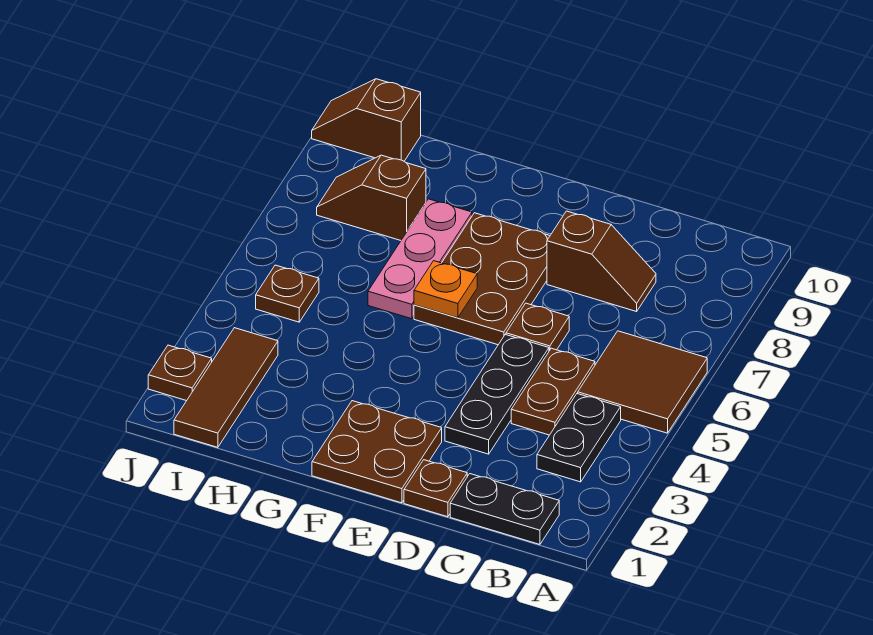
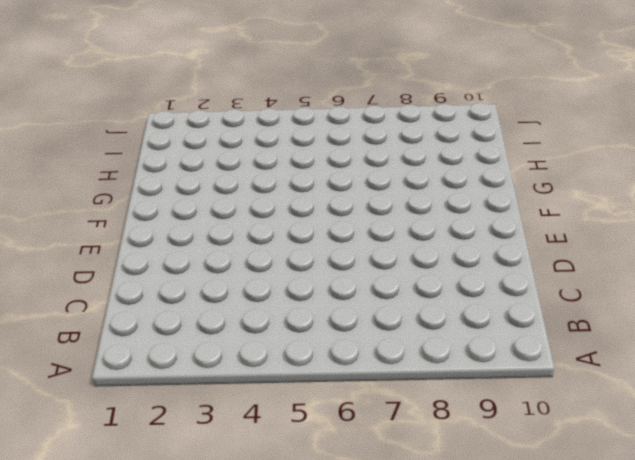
none -> brown 2x2 tile [578,331,707,433]
none -> black 1x2 plate [450,474,559,544]
none -> black 1x2 plate [537,394,621,482]

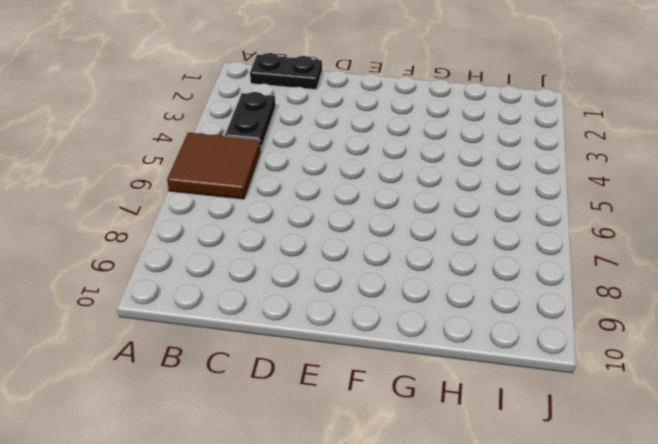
none -> brown 1x2 plate [511,348,595,435]
none -> brown 1x2 slope [547,211,656,312]
none -> brown 1x1 plate [404,460,467,517]

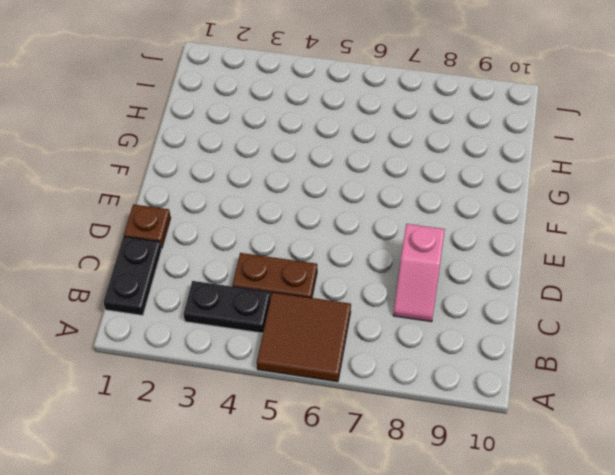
pink 1x2 slope [393,224,445,322] -> brown 1x2 slope [547,211,656,312]
none -> black 1x3 plate [445,334,549,454]
none -> brown 1x1 plate [506,303,569,351]
none -> brown 2x2 plate [312,401,442,503]

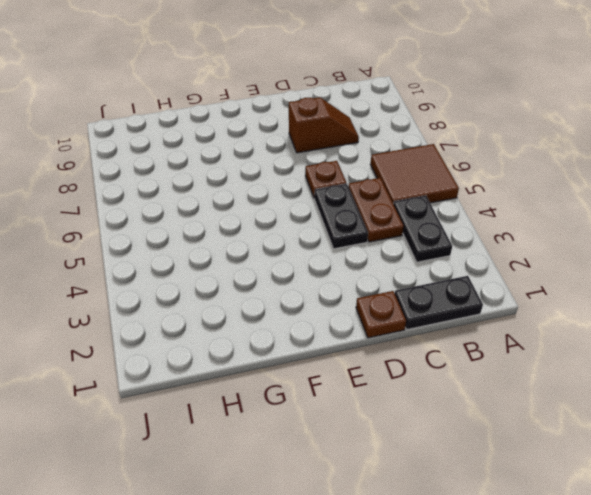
black 1x2 plate [314,184,368,249] -> black 1x3 plate [445,334,549,454]
none -> brown 2x2 plate [312,401,442,503]
none -> brown 2x3 plate [414,213,550,345]
none -> pink 1x3 plate [368,199,472,319]

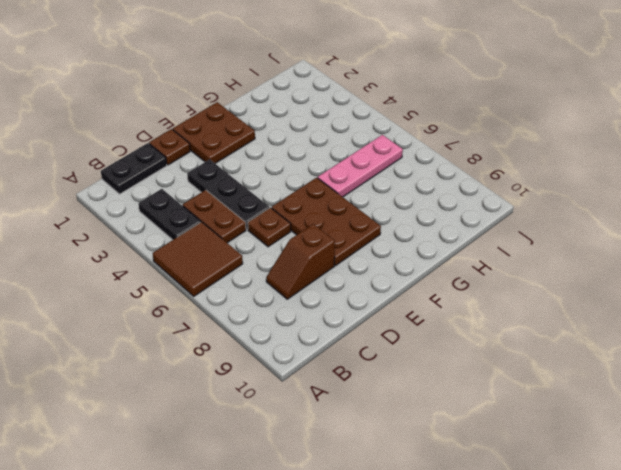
pink 1x3 plate [318,135,403,197] -> pink 1x3 plate turned to [368,199,472,319]
none -> brown 1x2 slope [317,155,426,240]
none -> brown 1x3 tile [174,328,278,447]
none -> brown 1x1 plate [256,265,319,322]

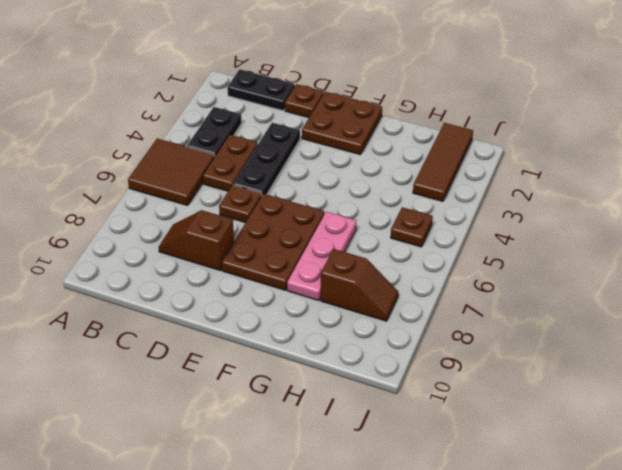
none -> brown 1x2 slope [312,79,421,161]
none -> brown 1x1 plate [148,345,212,401]
none -> orange 1x1 plate [414,261,477,318]

